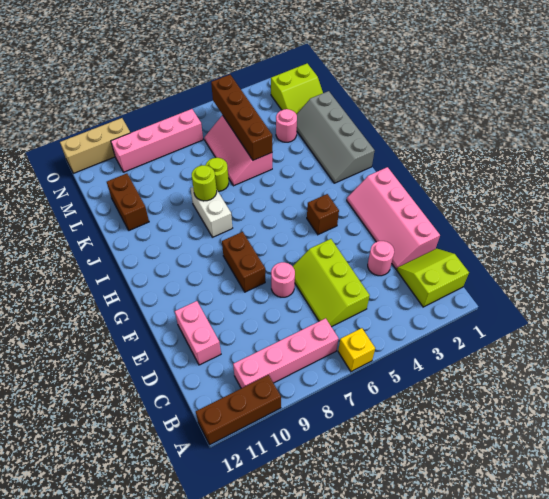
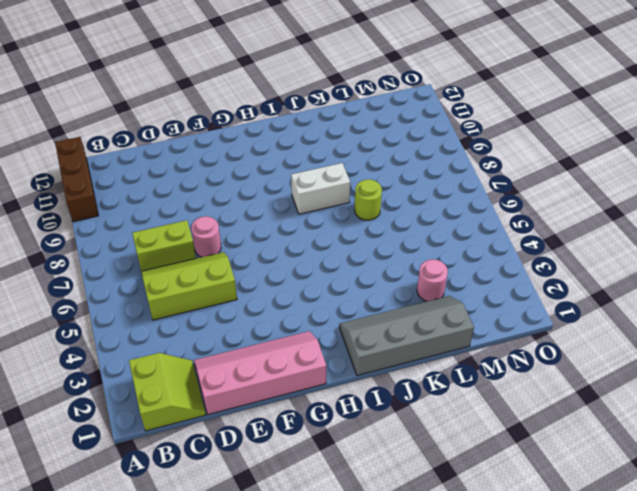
lime 1x2 brick [132,220,196,271] -> none
none -> yellow 1x1 brick [338,328,375,372]
none -> pink 1x4 brick [233,318,338,388]
none -> pink 1x1 round brick [368,241,394,276]

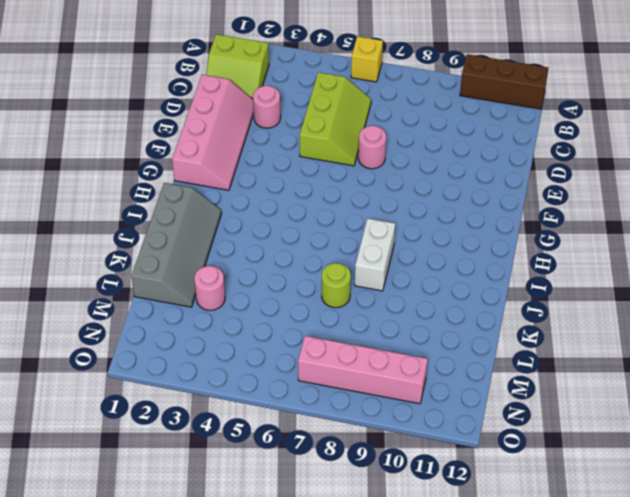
none -> pink 1x4 brick [233,318,338,388]
none -> pink 1x2 brick [175,301,221,365]
none -> brown 1x2 brick [222,232,265,292]

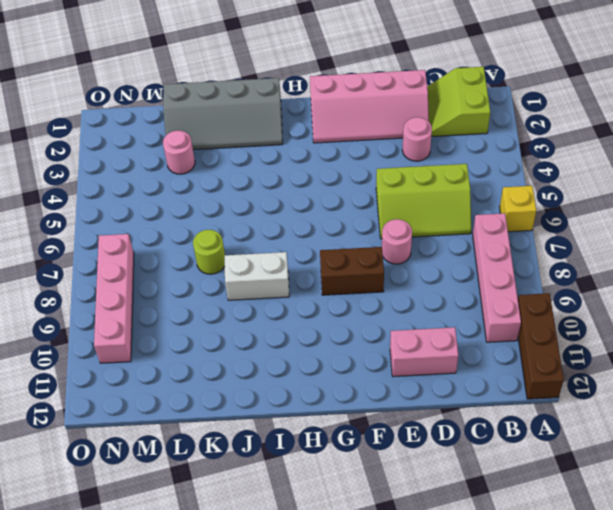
none -> brown 1x1 brick [307,194,339,235]
none -> pink 2x3 slope [204,115,272,186]
none -> brown 1x2 brick [107,173,149,230]

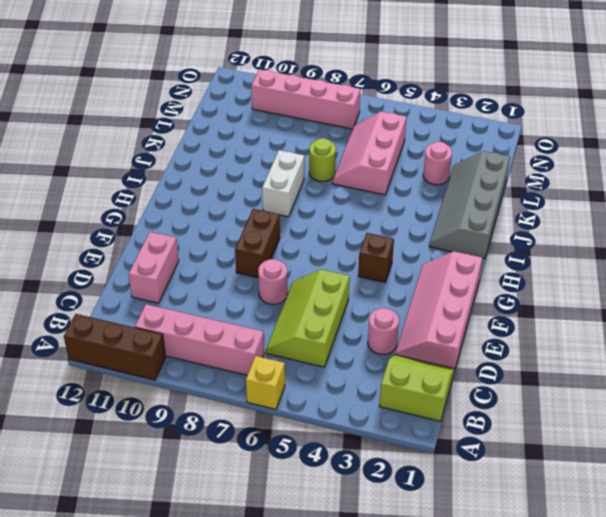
none -> brown 1x2 brick [107,173,149,230]
none -> lime 2x2 slope [271,63,323,114]
none -> tan 1x3 brick [60,118,130,173]

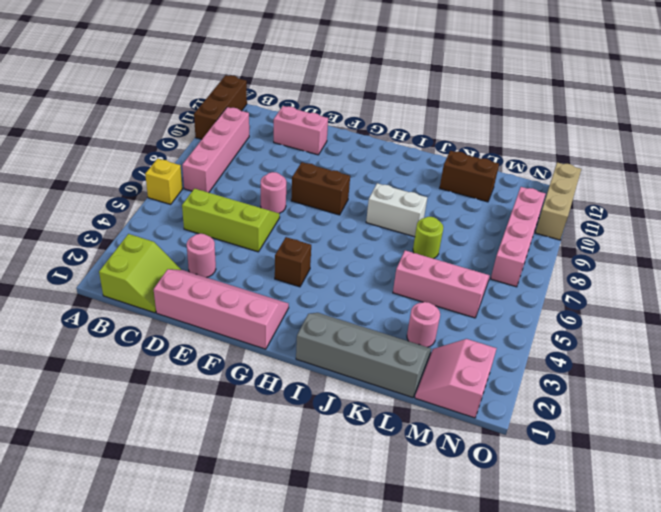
pink 2x2 slope [415,339,497,418] -> lime 2x2 slope [271,63,323,114]
none -> lime 1x1 round brick [192,165,217,201]
none -> brown 1x4 brick [211,75,272,160]

